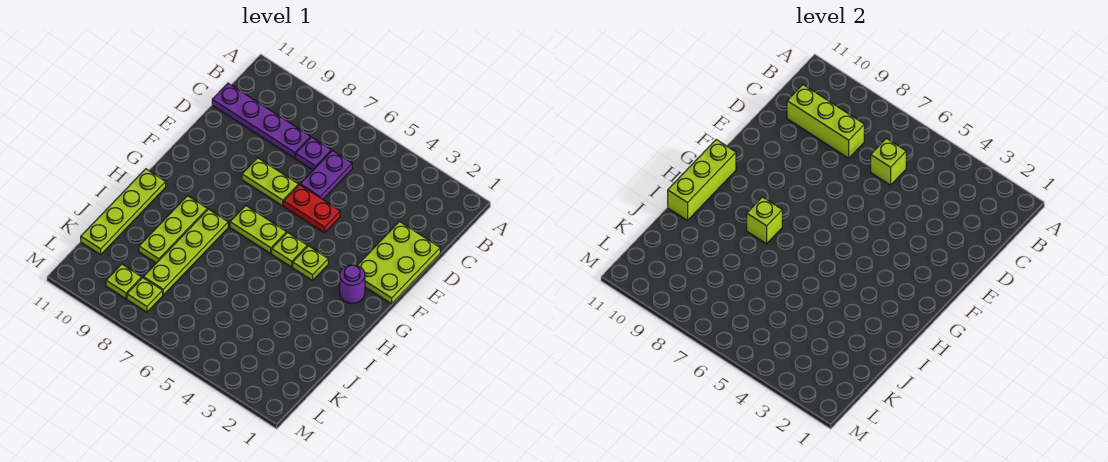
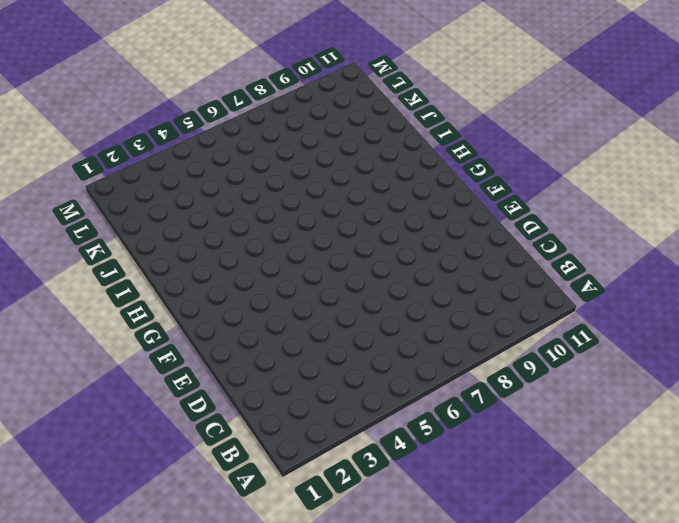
none -> purple 1x2 plate [300,151,352,199]
none -> purple 1x1 plate [296,137,331,170]
none -> purple 1x4 plate [212,83,310,158]

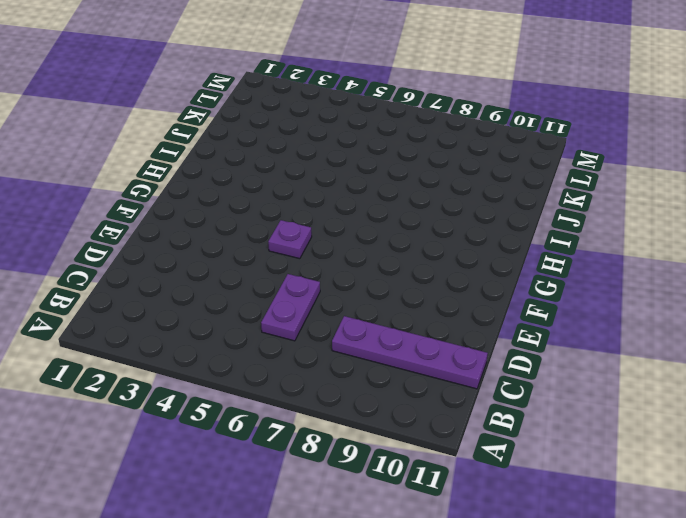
purple 1x1 plate [268,220,312,259] -> purple 1x1 plate moved to [296,137,331,170]
none -> lime 2x3 plate [357,222,440,304]
none -> red 1x2 plate [284,185,340,233]
none -> lime 1x2 plate [242,158,298,206]

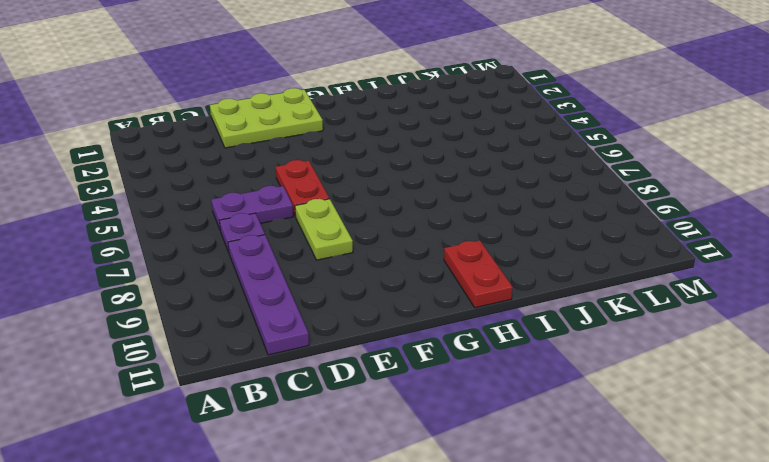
red 1x2 plate [444,241,513,308] -> lime 1x4 plate [81,169,166,255]
none -> purple 1x1 round brick [340,265,365,303]
none -> lime 1x1 plate [293,246,328,280]
none -> lime 1x1 plate [272,233,307,267]

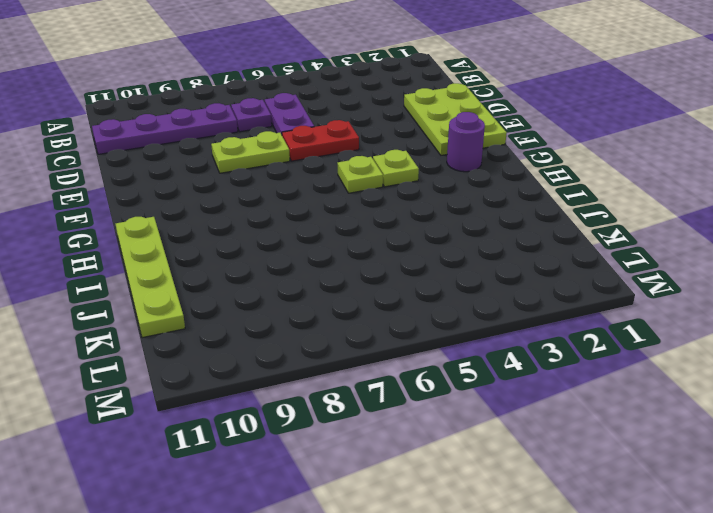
none -> lime 1x2 plate [230,206,286,254]
none -> lime 1x4 plate [143,209,228,295]
none -> lime 1x3 plate [139,196,207,263]

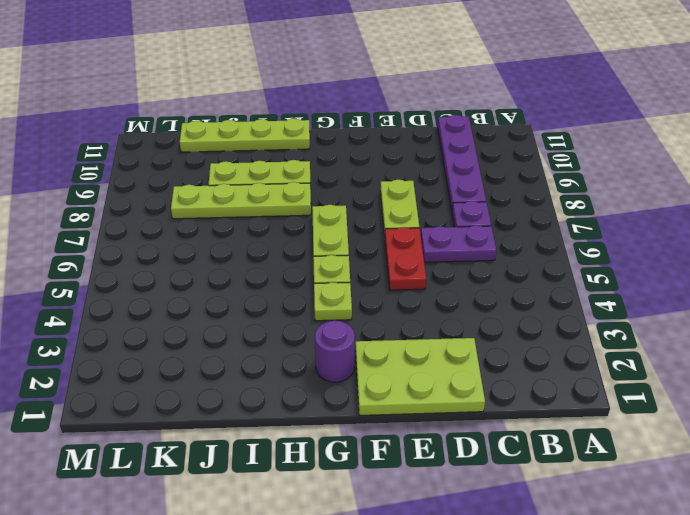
none -> lime 1x1 plate [127,278,163,312]
none -> lime 1x1 plate [106,264,142,299]
none -> lime 1x1 brick [871,138,906,185]

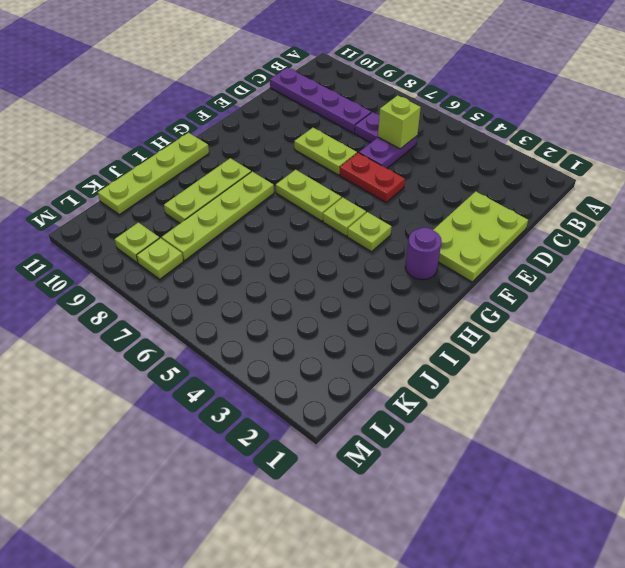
none -> lime 1x3 brick [787,85,864,158]
none -> lime 1x3 brick [668,140,736,221]
none -> lime 1x1 brick [747,197,782,244]

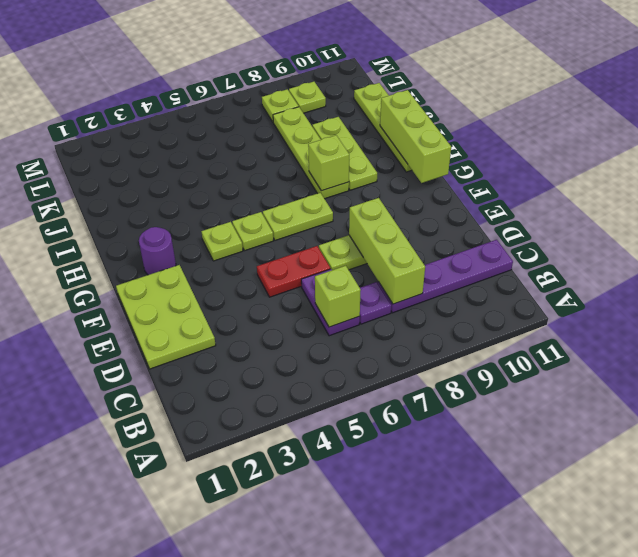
lime 1x3 brick [349,198,425,304] -> lime 1x3 brick turned to [787,85,864,158]

